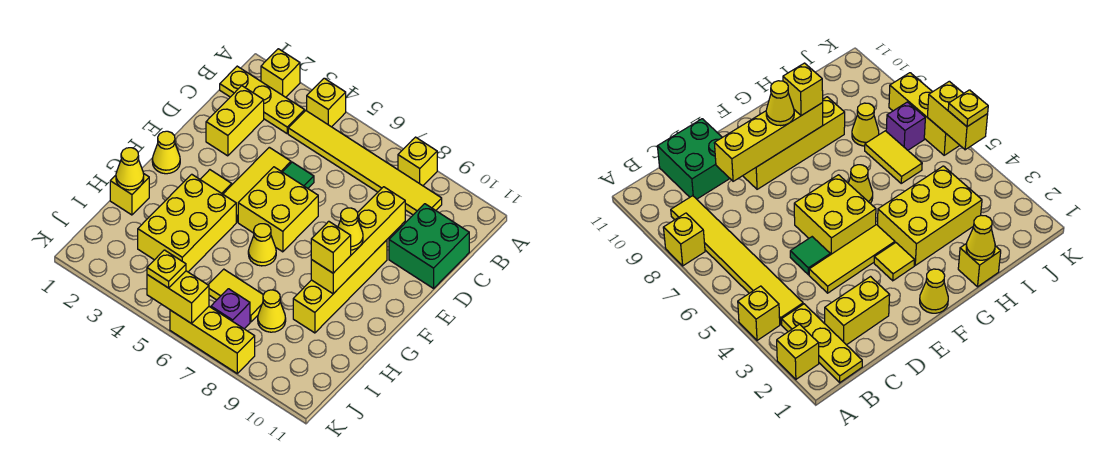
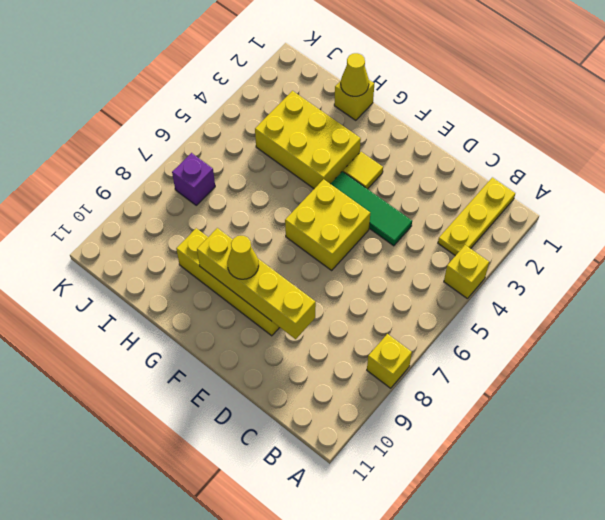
green 1x3 tile [331,171,412,246] -> yellow 1x3 tile [223,147,291,222]
none -> yellow 1x1 brick [261,49,300,97]
none -> yellow 1x6 tile [288,111,442,215]
none -> yellow 1x2 brick [206,86,264,156]

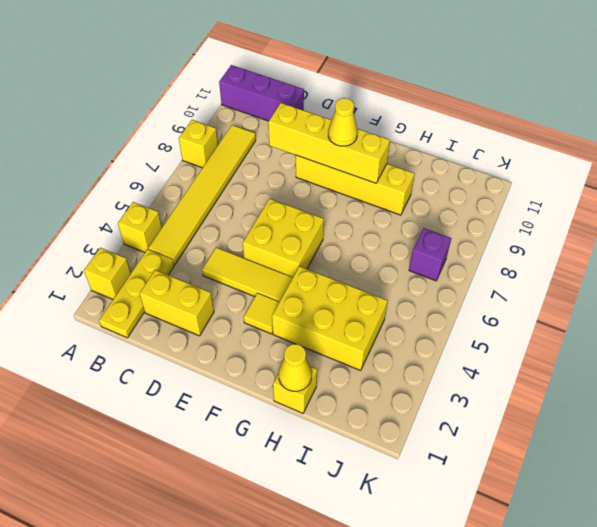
purple 1x3 brick [219,65,304,121] -> green 2x2 brick [389,204,469,288]
none -> green 1x1 tile [283,162,314,188]
none -> yellow 1x1 cone [152,131,180,174]
none -> yellow 1x1 cone [248,224,276,266]

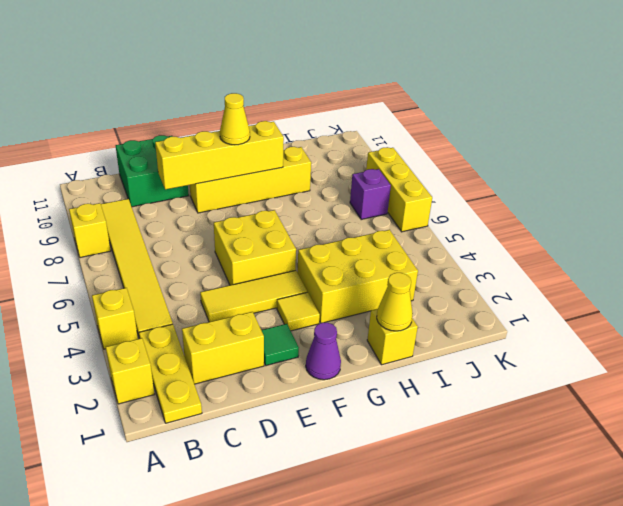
green 1x1 tile [261,324,299,366] -> green 1x1 tile moved to [283,162,314,188]
purple 1x1 cone [306,322,341,380] -> yellow 1x1 cone [152,131,180,174]
none -> yellow 1x1 cone [248,224,276,266]
none -> yellow 1x2 tile [208,269,263,322]
none -> yellow 1x1 cone [258,290,286,332]

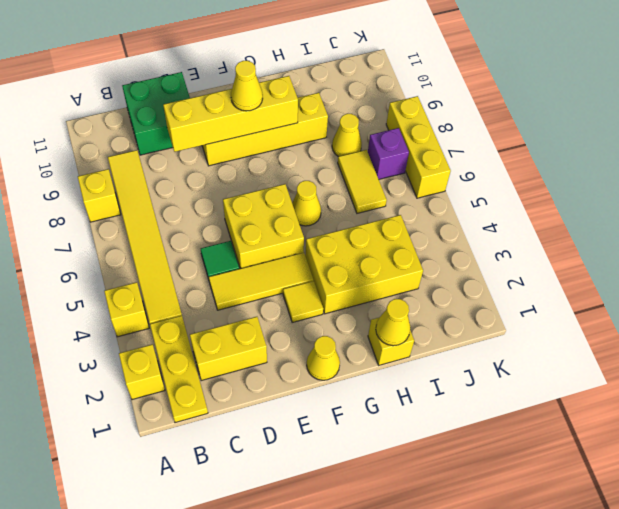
none -> yellow 1x2 brick [147,271,209,324]
none -> yellow 1x1 brick [311,221,351,273]
none -> yellow 1x1 plate [147,250,186,288]

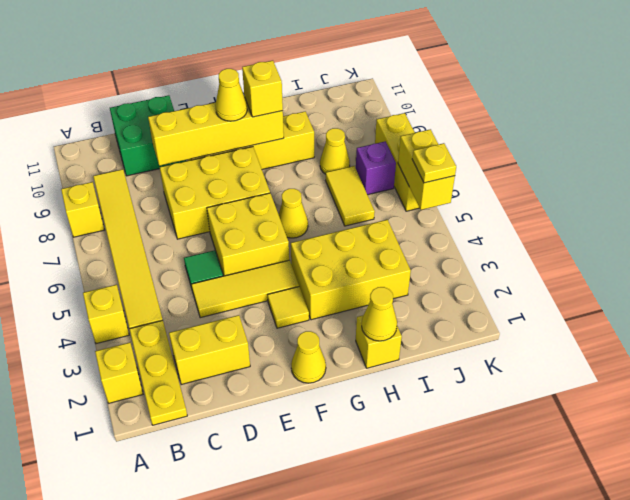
yellow 2x3 brick [160,147,270,239] -> none

